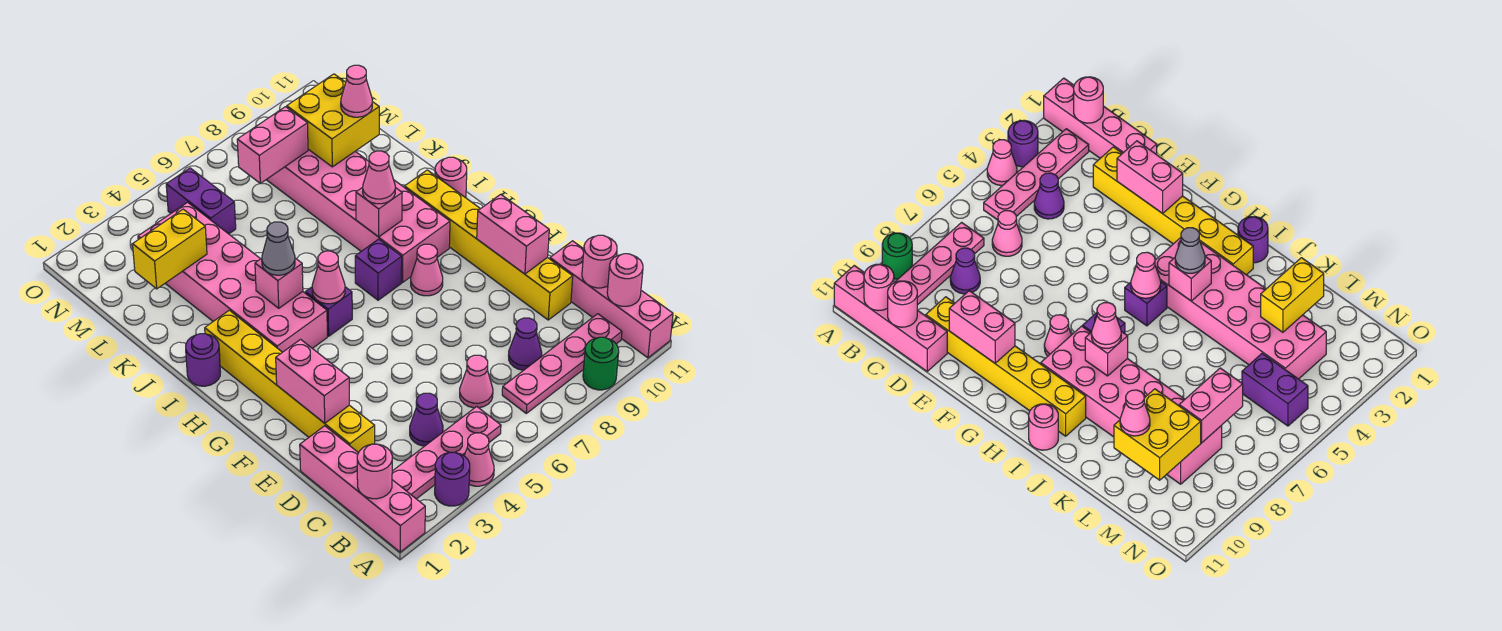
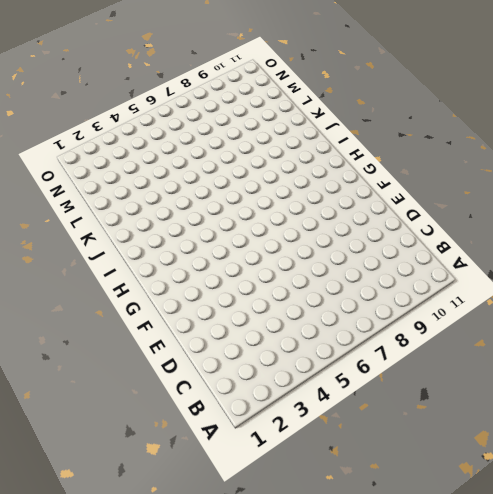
none -> pink 1x4 brick [300,426,425,552]
none -> purple 1x1 round brick [435,452,470,506]
none -> pink 1x1 cone [464,433,494,486]
none -> green 1x1 round brick [583,337,619,390]

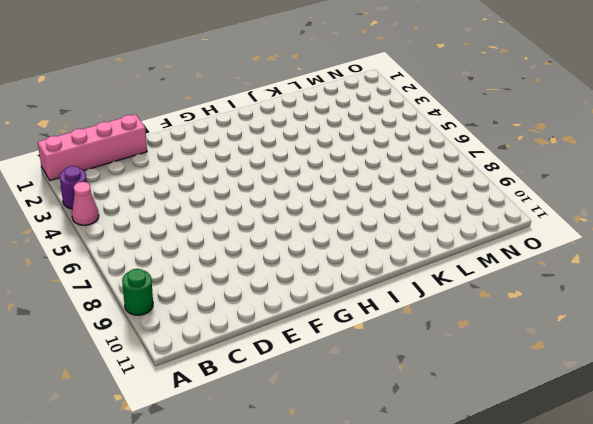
none -> pink 1x4 brick [550,241,673,358]
none -> pink 1x4 plate [392,407,501,499]
none -> pink 1x4 plate [502,314,622,413]
none -> purple 1x1 cone [410,393,443,446]

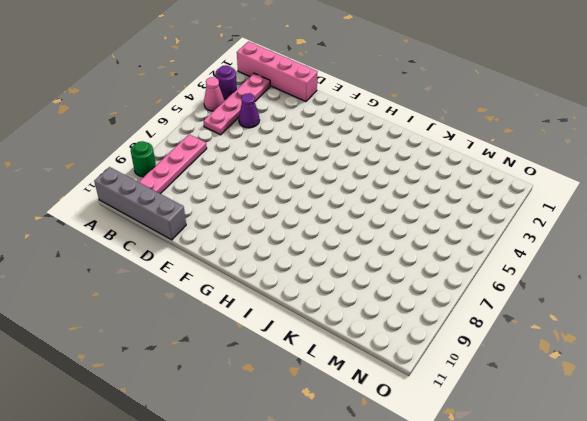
grey 1x4 brick [94,167,186,240] -> pink 1x4 brick [550,241,673,358]
none -> pink 1x1 cone [460,355,493,408]
none -> purple 1x1 cone [509,318,542,370]
none -> yellow 1x6 brick [205,310,375,453]
none -> yellow 1x6 brick [404,170,573,320]

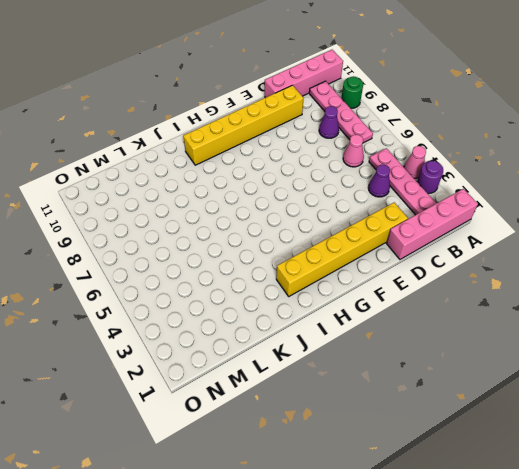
none -> pink 1x1 cone [411,244,443,296]
none -> pink 2x6 brick [138,202,327,352]
none -> purple 1x1 brick [305,287,352,336]
none -> purple 1x1 brick [355,239,402,300]

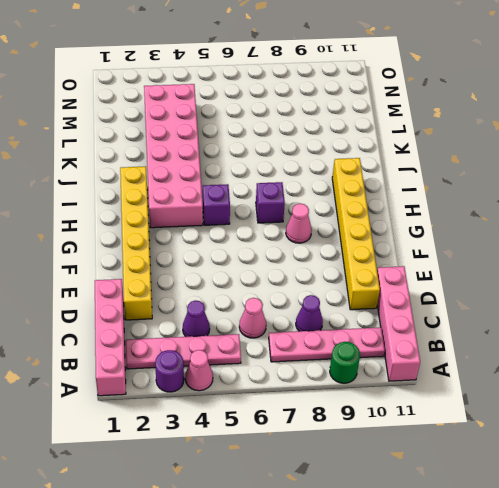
none -> pink 2x6 brick [266,149,450,283]
none -> purple 1x1 round brick [186,334,220,386]
none -> pink 1x1 round brick [435,157,467,198]
none -> purple 1x2 brick [166,168,236,234]

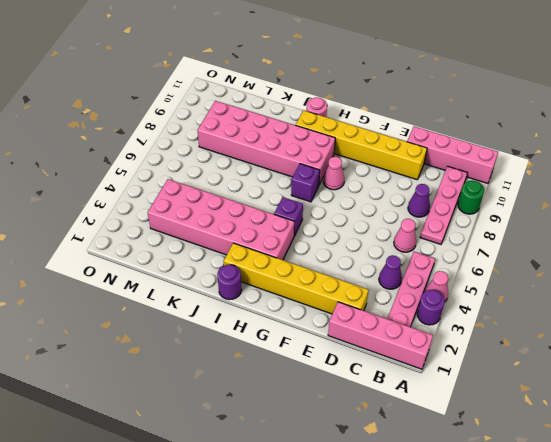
none -> purple 1x2 brick [166,168,236,234]
none -> pink 1x1 round brick [357,444,392,499]
none -> pink 1x1 round brick [607,254,643,306]
none -> pink 1x1 round brick [582,235,617,288]

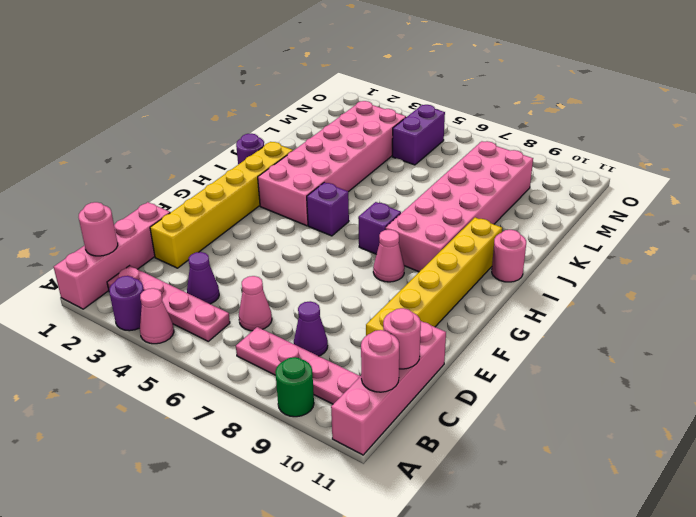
none -> pink 1x2 brick [276,339,349,423]
none -> pink 1x2 brick [477,194,549,274]
none -> pink 1x1 cone [312,251,345,304]
none -> pink 1x1 brick [255,258,303,308]

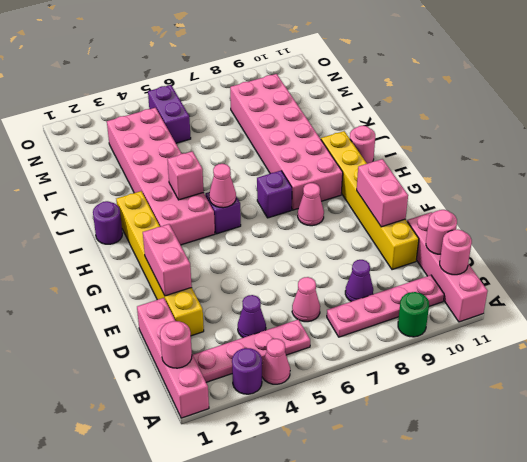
none -> pink 1x1 brick [356,187,402,237]
none -> yellow 1x2 brick [133,209,207,289]
none -> yellow 2x2 brick [287,74,379,167]
none -> pink 1x2 brick [237,107,308,184]

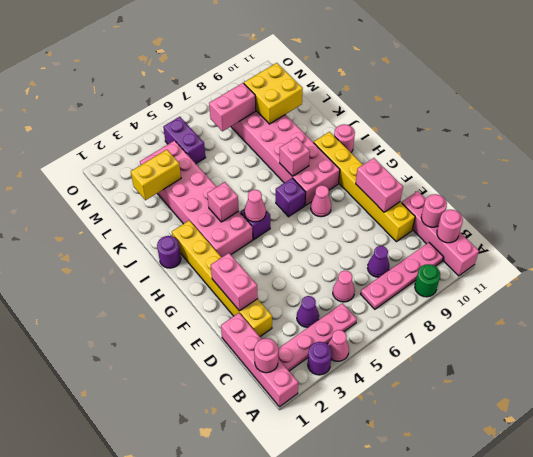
none -> grey 1x1 cone [262,222,295,275]
none -> pink 1x1 cone [363,151,395,204]
none -> pink 1x1 cone [341,65,372,117]

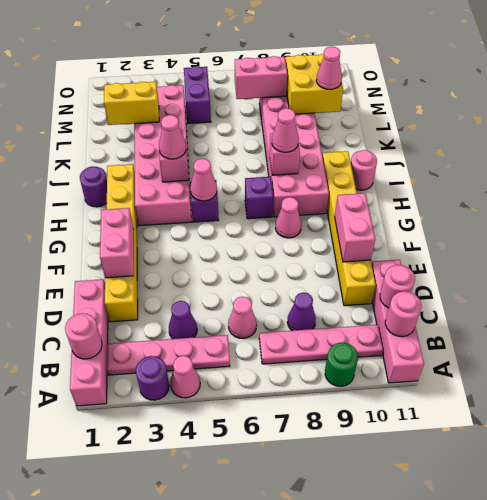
pink 1x1 cone [159,115,186,159] -> grey 1x1 cone [262,222,295,275]

